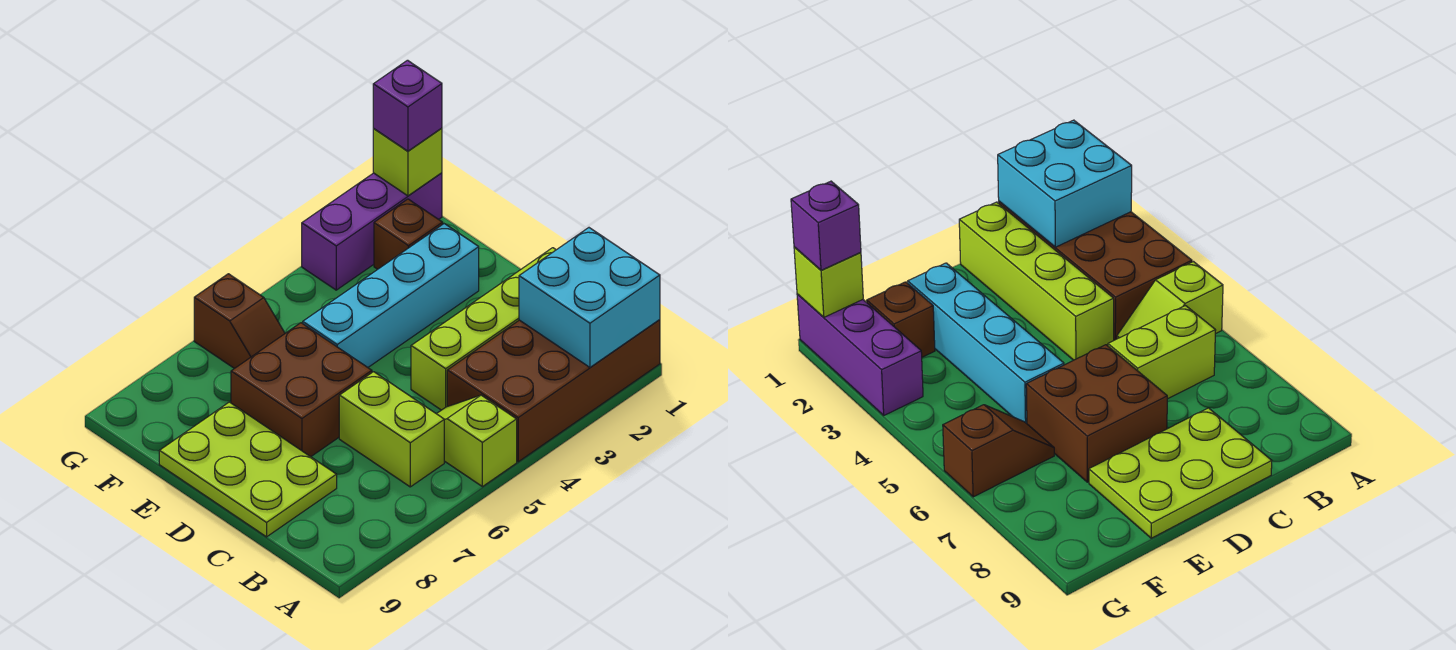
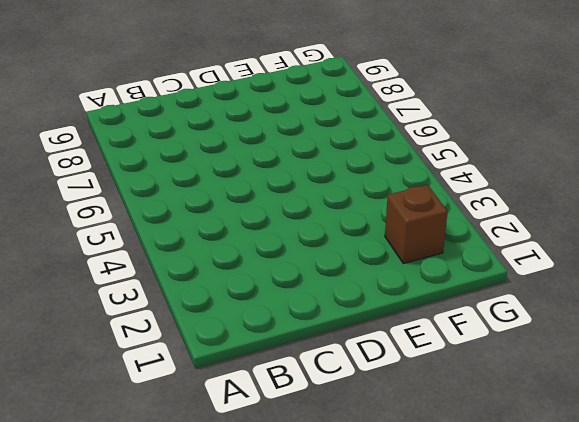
none -> brown 2x4 brick [447,320,660,462]
none -> lime 1x2 slope [437,395,517,487]
none -> lime 1x2 brick [339,372,444,487]

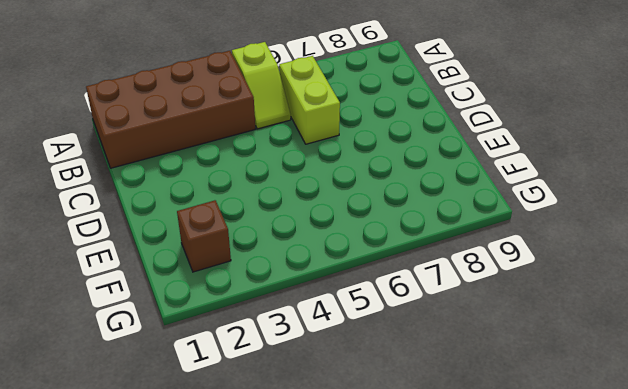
none -> lime 1x4 brick [411,248,556,410]
none -> lime 2x3 plate [159,402,337,537]
none -> brown 2x2 brick [231,323,372,457]

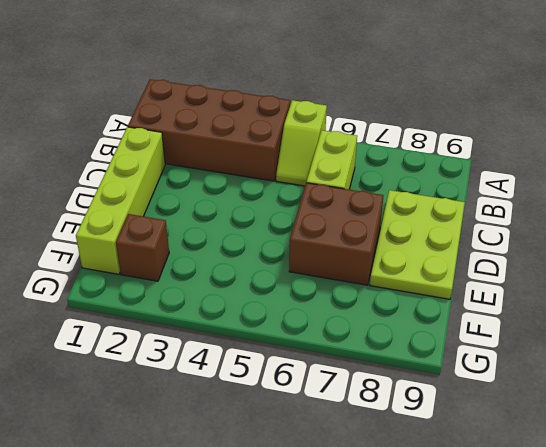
lime 1x4 brick [76,127,165,274] -> lime 1x4 brick turned to [411,248,556,410]
none -> cyan 1x4 brick [303,224,479,367]
none -> brown 1x2 slope [194,274,285,369]
none -> purple 1x3 brick [302,173,442,290]

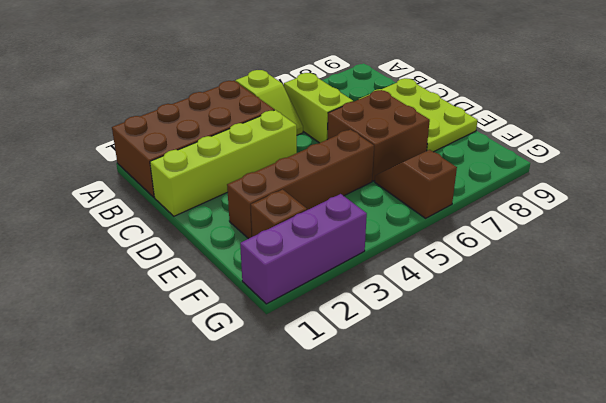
brown 1x4 brick [227,129,374,239] -> cyan 1x4 brick [303,224,479,367]
none -> cyan 2x2 brick [519,228,660,367]
none -> lime 1x1 brick [373,128,442,196]
none -> purple 1x1 brick [373,60,442,151]

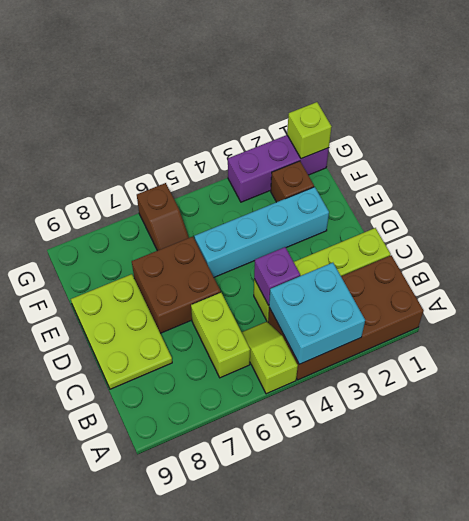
cyan 2x2 brick [269,263,365,364] -> cyan 2x2 brick moved to [519,228,660,367]
purple 1x1 brick [254,247,300,305] -> purple 1x1 brick moved to [373,60,442,151]

